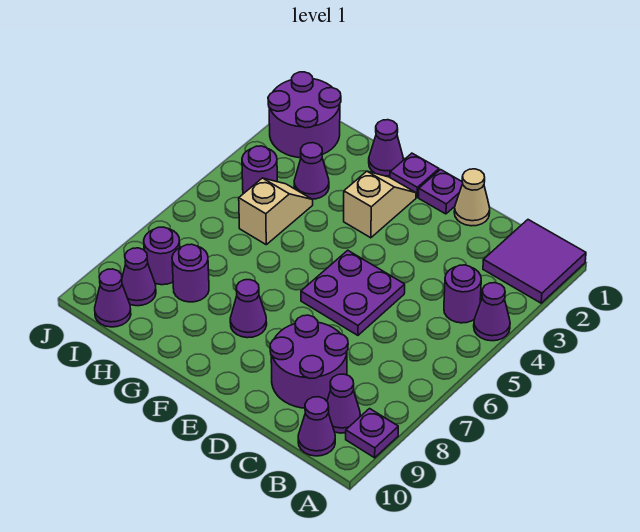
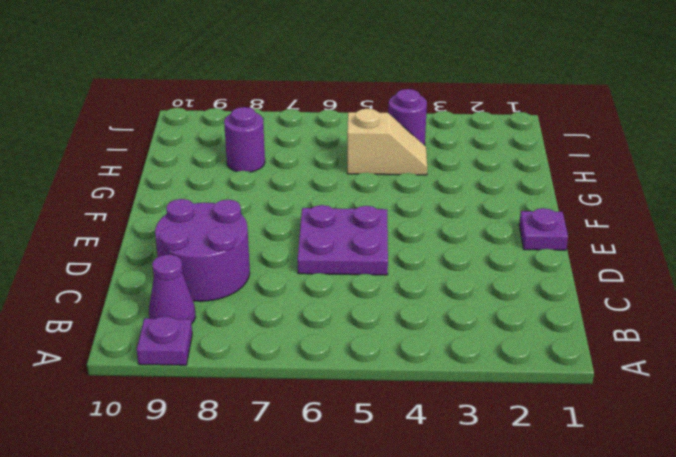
none -> purple 2x2 tile [483,220,586,303]
none -> purple 1x1 cone [474,283,510,341]
none -> purple 1x1 round brick [444,265,481,323]

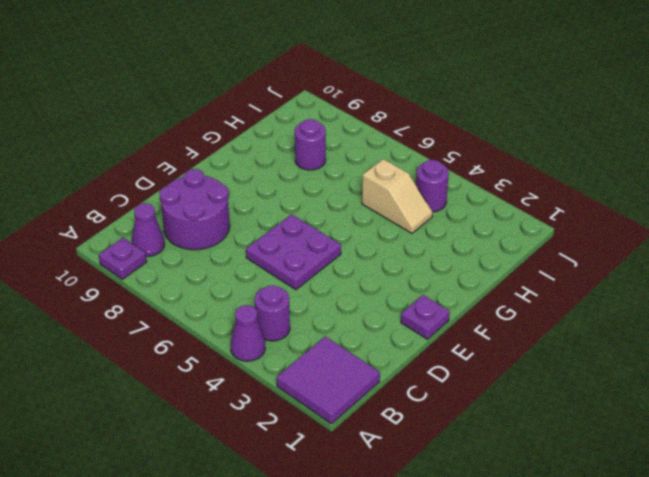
none -> purple 1x1 cone [298,397,335,456]
none -> tan 1x1 cone [454,169,490,226]
none -> purple 1x1 plate [390,153,439,197]

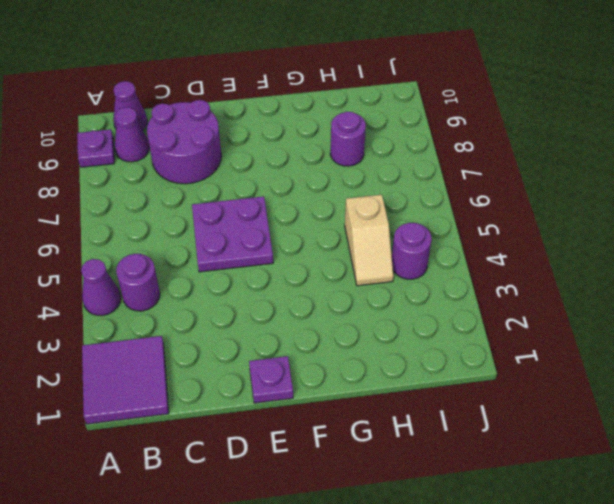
none -> tan 1x1 cone [454,169,490,226]
none -> purple 1x1 plate [390,153,439,197]
none -> tan 1x2 slope [344,171,416,238]

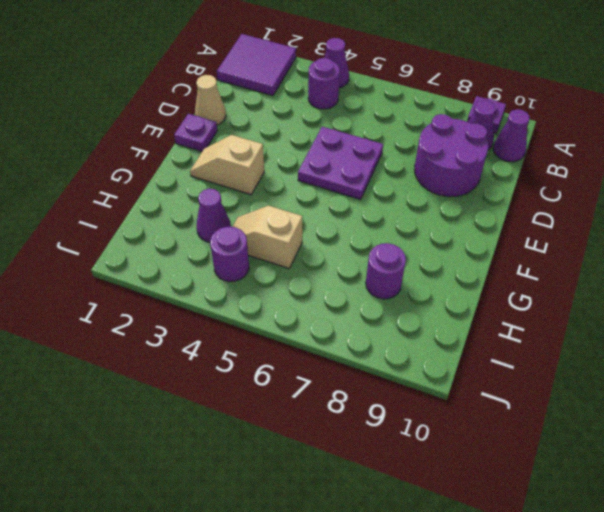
none -> purple 1x1 plate [390,153,439,197]
none -> purple 1x1 cone [230,280,267,338]
none -> purple 1x1 cone [369,120,403,176]

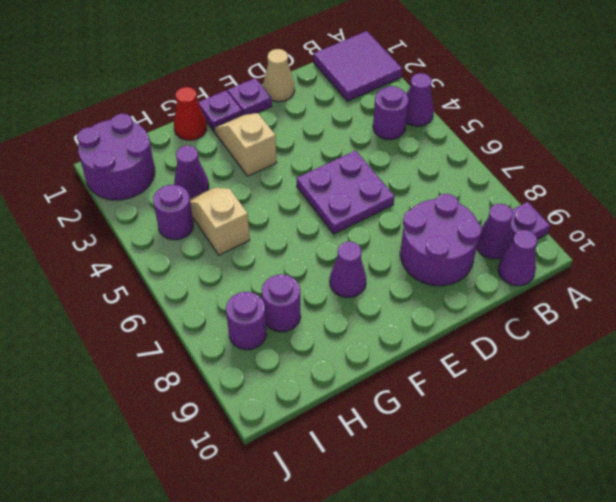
red 1x1 cone [174,87,207,140] -> purple 1x1 cone [369,120,403,176]
none -> purple 1x1 cone [122,248,156,306]
none -> purple 1x1 cone [95,269,131,327]

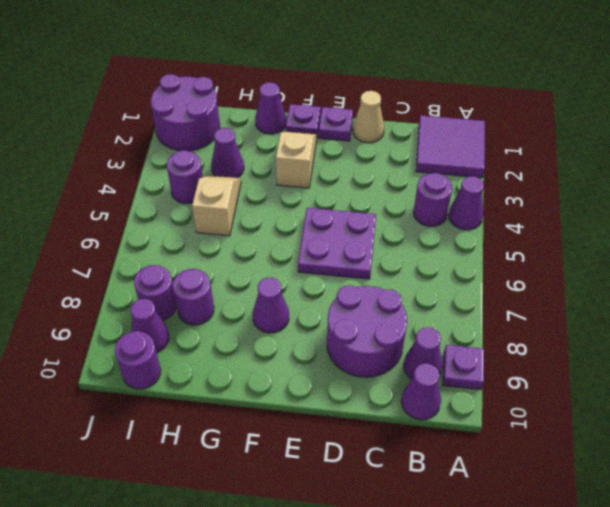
purple 1x1 round brick [115,331,161,389] -> purple 1x1 cone [95,269,131,327]

